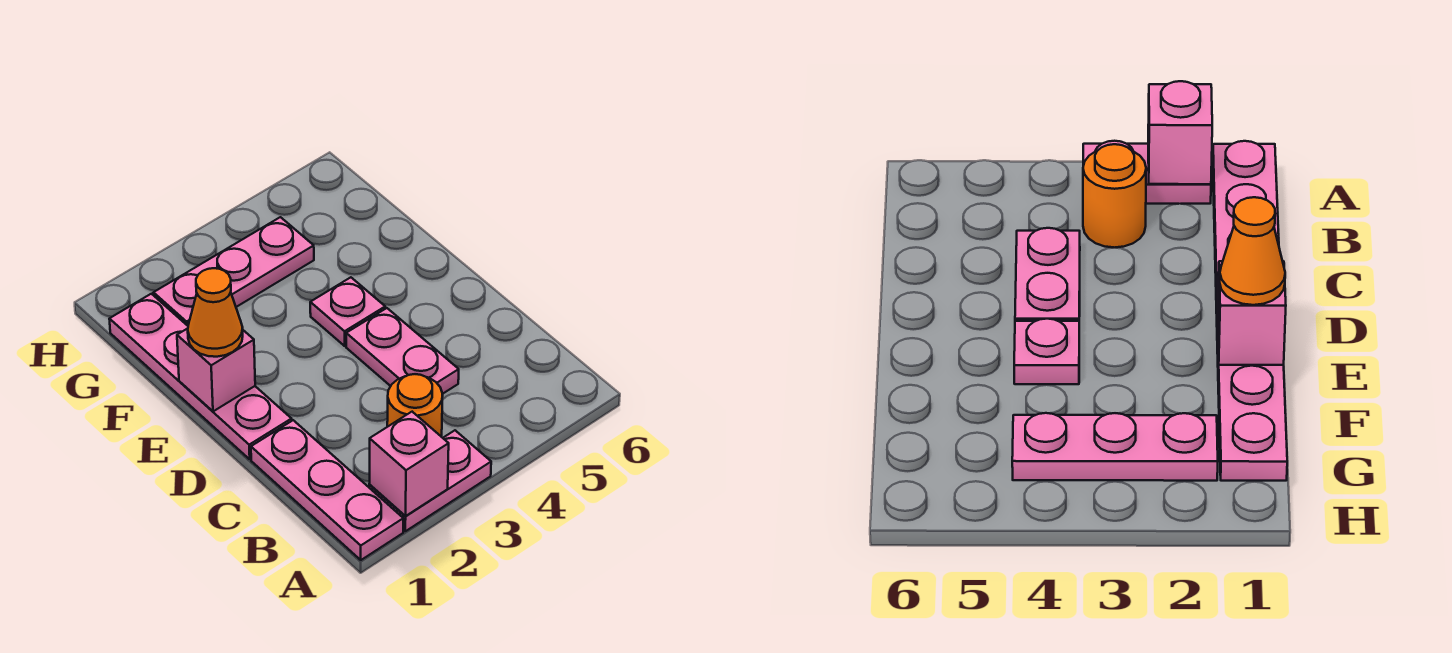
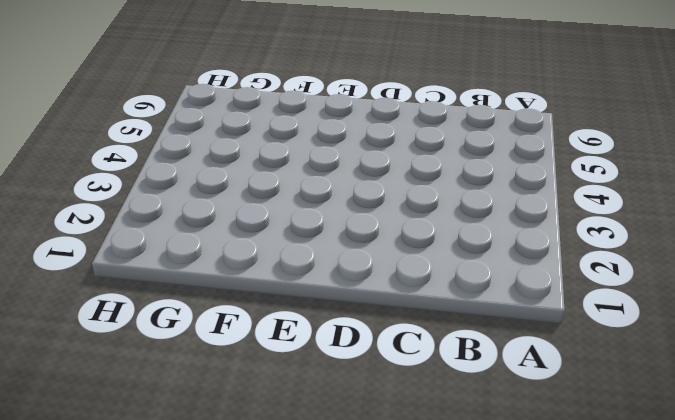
none -> pink 1x3 plate [251,420,403,560]
none -> pink 1x2 plate [369,430,491,531]

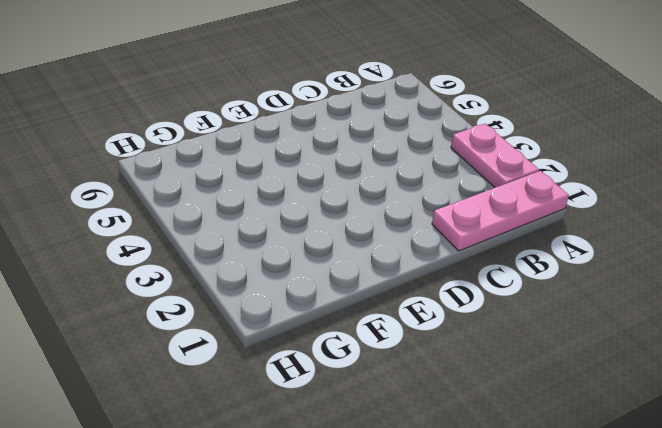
none -> orange 1x1 round brick [387,374,443,437]
none -> pink 1x2 plate [346,308,459,394]

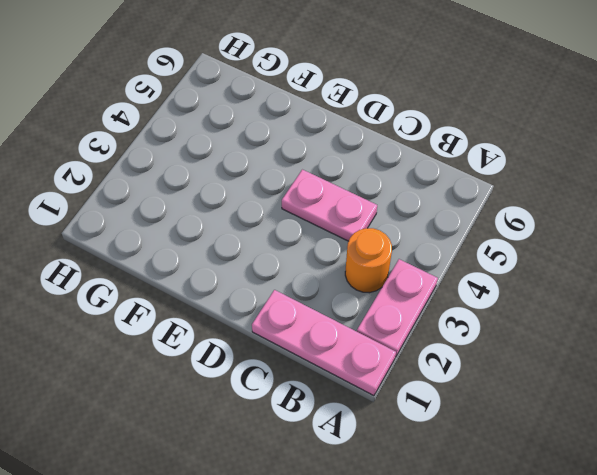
none -> pink 1x4 plate [109,294,292,459]
none -> pink 1x1 plate [310,277,385,346]

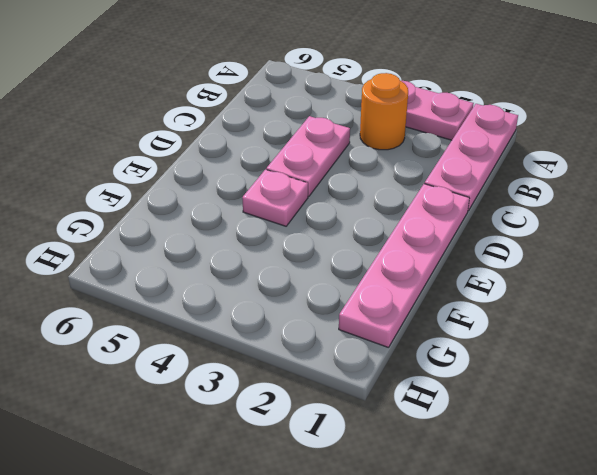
none -> pink 1x3 plate [154,217,314,326]
none -> pink 1x1 brick [369,412,449,516]

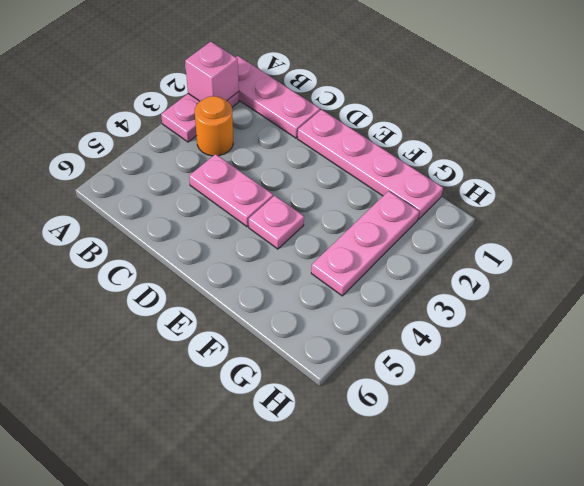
none -> pink 1x1 brick [177,328,255,411]
none -> orange 1x1 cone [188,268,243,357]

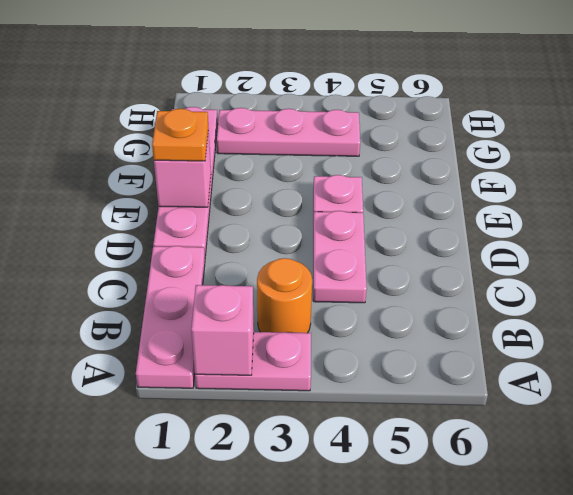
orange 1x1 plate [152,109,208,161] -> orange 1x1 cone [188,268,243,357]

